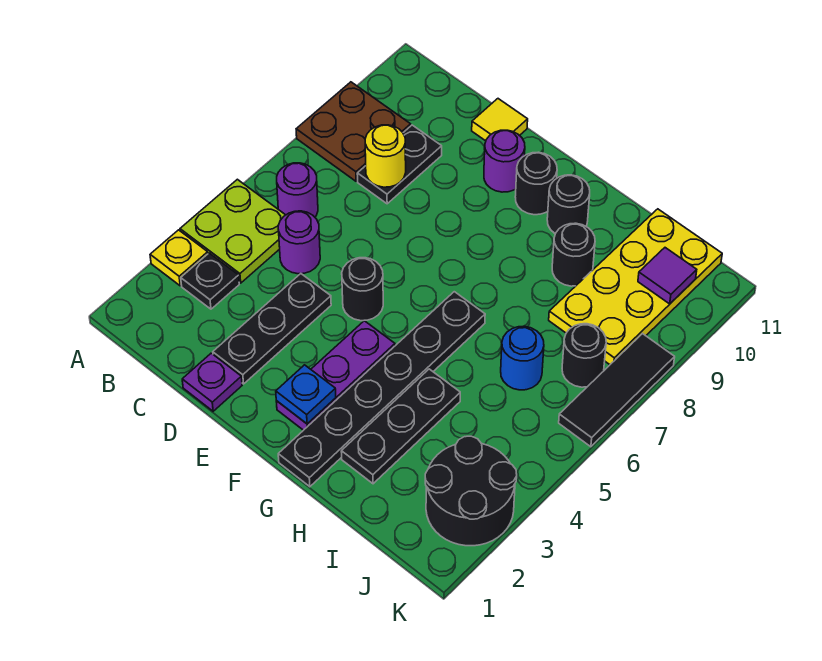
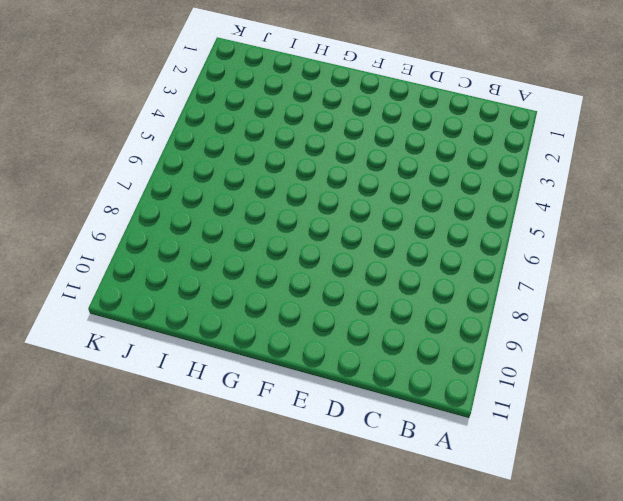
none -> yellow 1x1 plate [150,230,208,286]
none -> lime 2x2 plate [180,179,285,283]
none -> brown 2x2 plate [296,82,411,181]

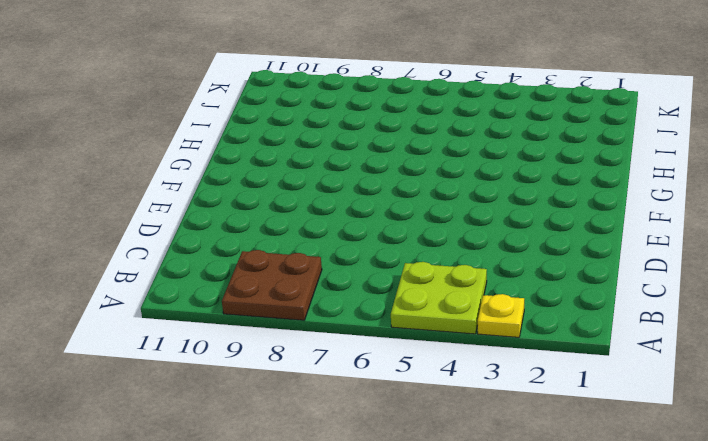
none -> black 1x1 plate [181,253,239,309]
none -> purple 1x1 round brick [277,163,318,217]
none -> purple 1x1 round brick [278,211,320,274]

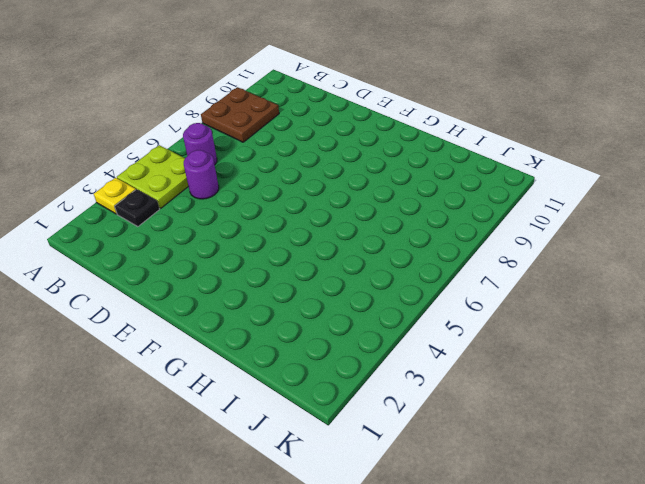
none -> black 1x2 plate [357,125,442,204]
none -> purple 1x1 plate [182,353,242,411]
none -> black 1x3 plate [213,274,331,384]

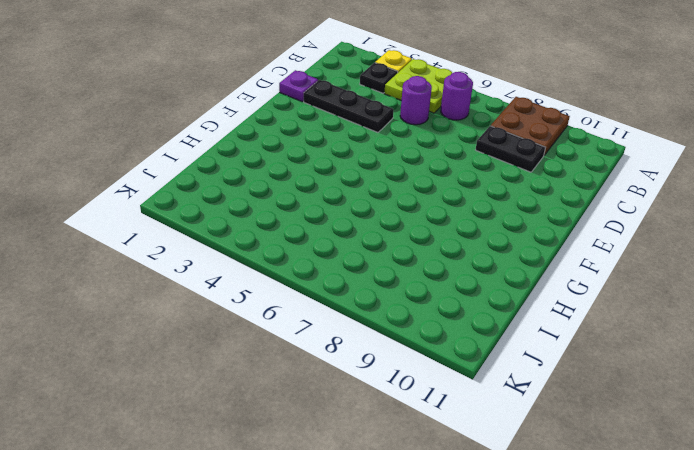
none -> yellow 1x1 tile [472,99,528,141]
none -> black 1x1 round brick [342,258,383,321]
none -> purple 1x1 round brick [484,130,525,192]

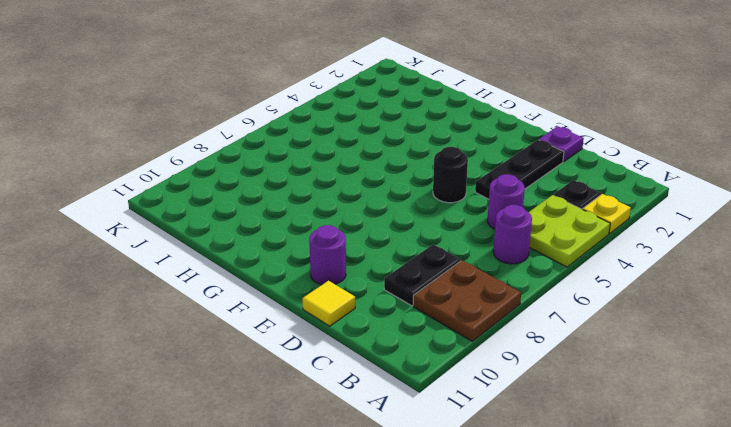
none -> purple 1x3 plate [276,321,395,430]
none -> black 1x1 round brick [515,152,557,215]
none -> black 1x6 plate [278,292,485,487]

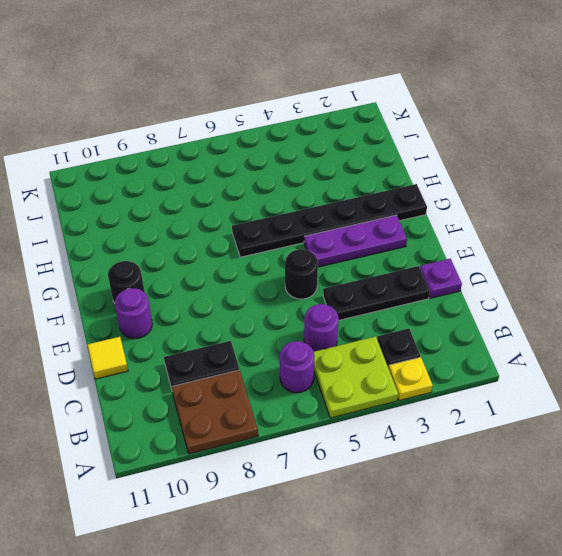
none -> black 1x1 round brick [547,175,590,234]
none -> black 1x3 plate [341,369,460,484]
none -> black 1x1 round brick [552,223,595,286]

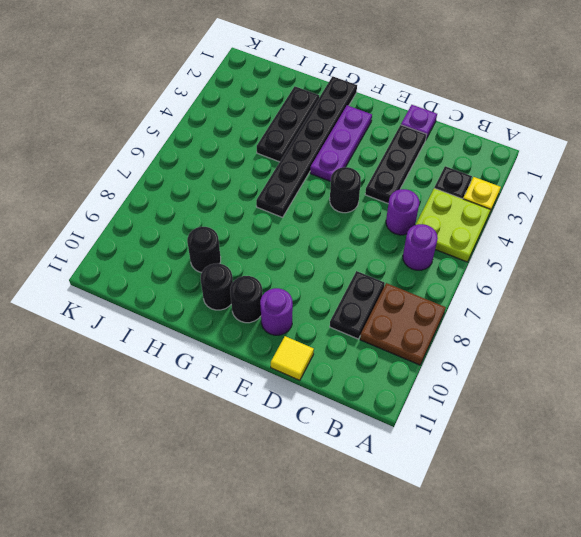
none -> blue 1x1 round brick [501,326,544,390]
none -> yellow 2x4 plate [549,209,722,365]
none -> black 2x2 round brick [425,436,517,546]

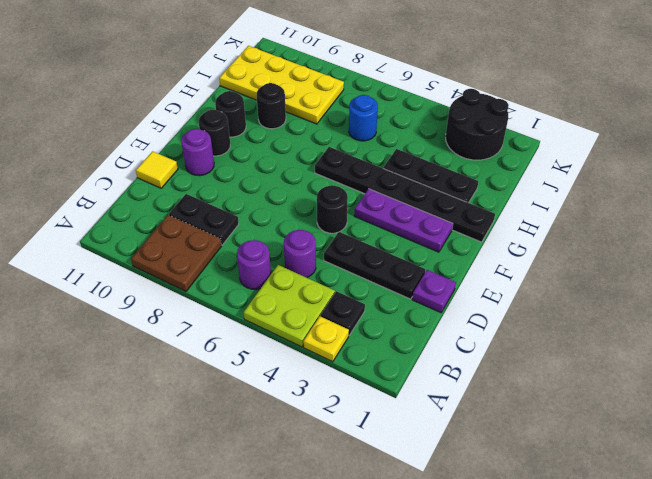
none -> black 1x1 round brick [562,324,606,387]
none -> black 1x3 tile [559,334,675,447]
none -> yellow 1x1 round brick [365,125,406,187]

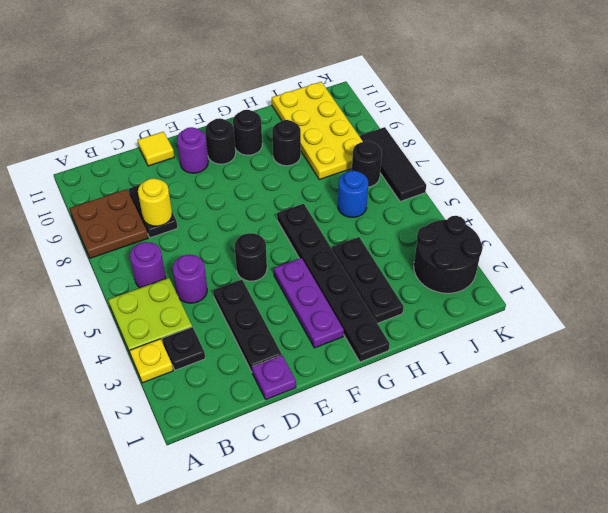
none -> blue 1x1 plate [276,365,336,424]
none -> purple 1x1 tile [638,248,697,304]

